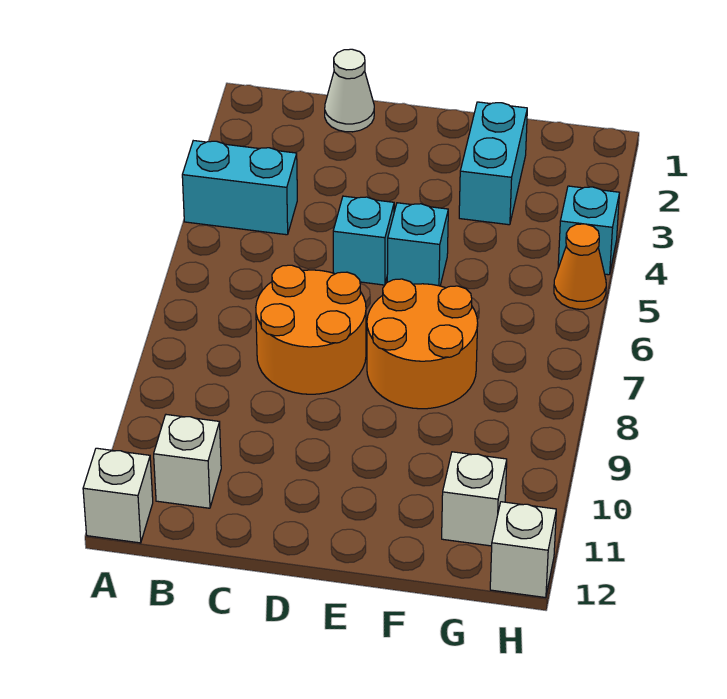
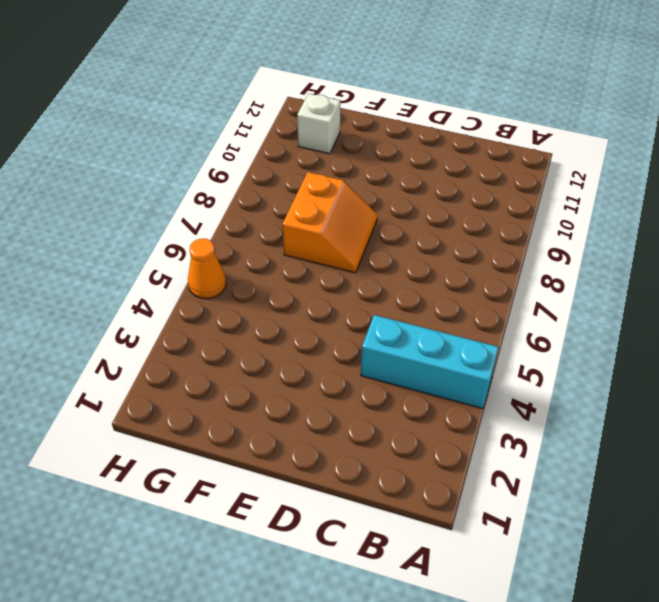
cyan 1x3 brick [361,315,499,409] -> cyan 1x2 brick [182,141,297,235]
orange 2x2 slope [282,172,377,273] -> orange 2x2 round brick [367,279,478,409]
none -> white 1x1 brick [83,448,153,543]
none -> white 1x1 brick [154,415,221,508]
none -> white 1x1 cone [325,49,374,132]

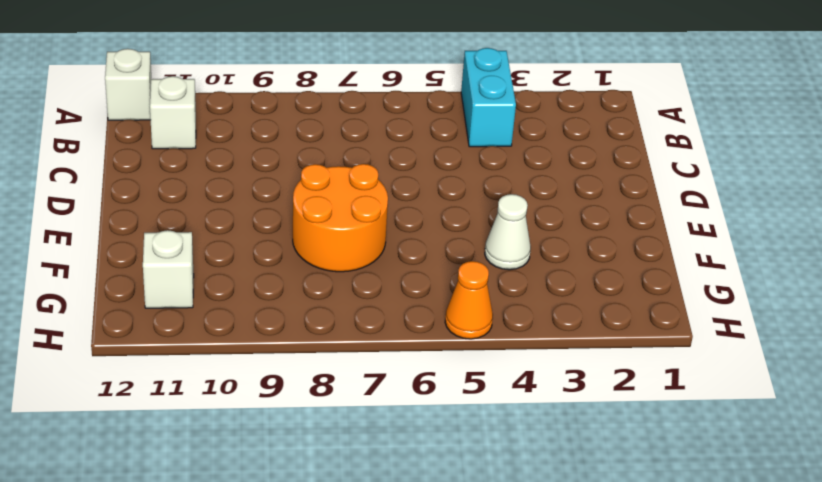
white 1x1 cone [485,194,531,270] -> white 1x1 cone moved to [325,49,374,132]
none -> orange 2x2 round brick [256,265,366,394]
none -> cyan 1x1 brick [333,196,394,285]
none -> cyan 1x1 brick [387,203,448,286]

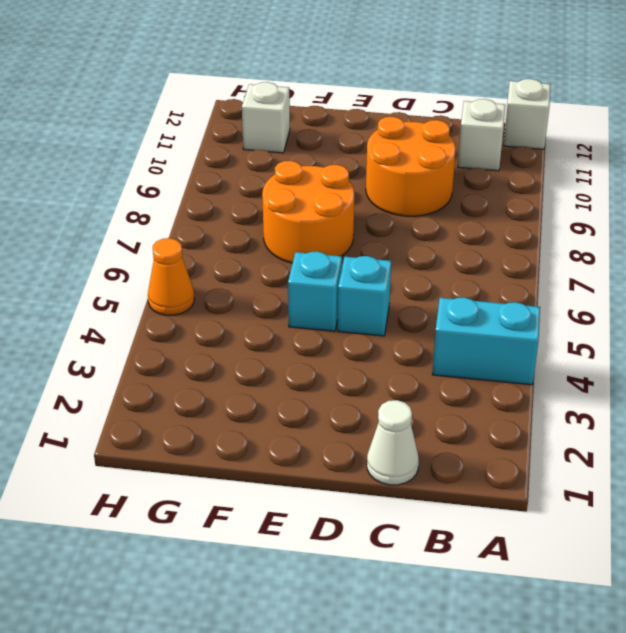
orange 2x2 round brick [366,117,456,216] -> orange 2x2 round brick moved to [256,265,366,394]
none -> cyan 1x2 brick [459,102,527,225]
none -> cyan 1x1 brick [558,186,619,275]
none -> white 1x1 brick [490,502,556,598]

